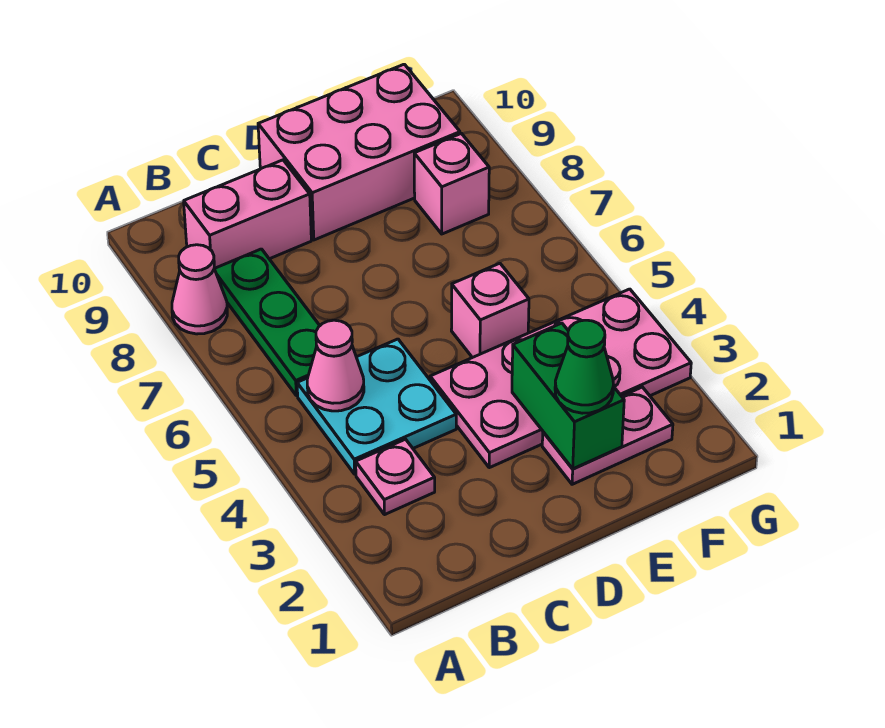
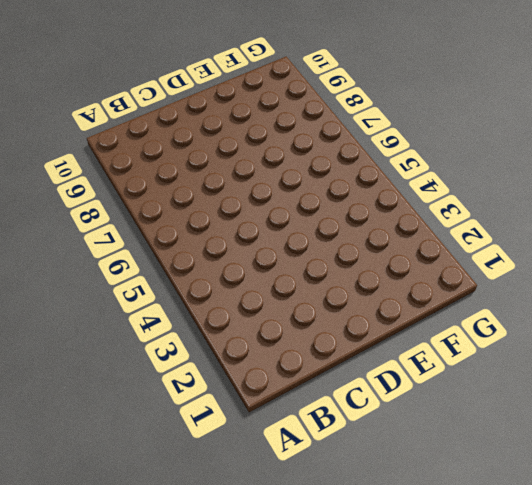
none -> pink 1x1 cone [172,245,227,334]
none -> pink 1x1 plate [356,439,435,515]
none -> cyan 2x2 plate [297,339,456,474]

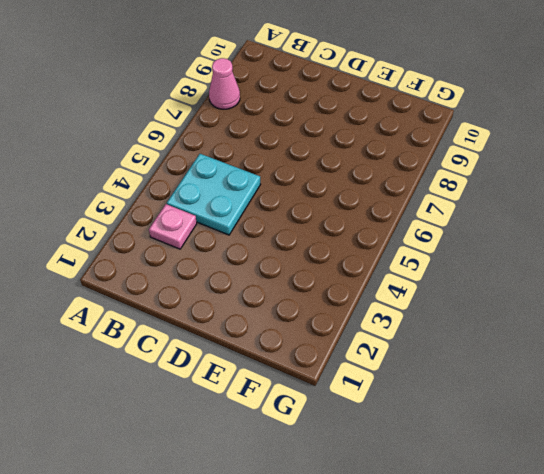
none -> green 1x3 plate [214,249,320,396]
none -> pink 1x2 brick [184,160,311,268]
none -> pink 2x4 plate [430,289,691,468]

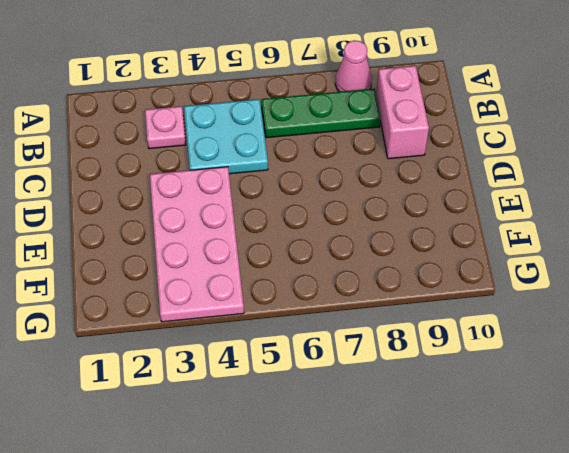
none -> pink 2x3 brick [258,64,460,240]
none -> pink 1x2 plate [542,387,673,484]
none -> pink 1x1 brick [451,263,529,358]

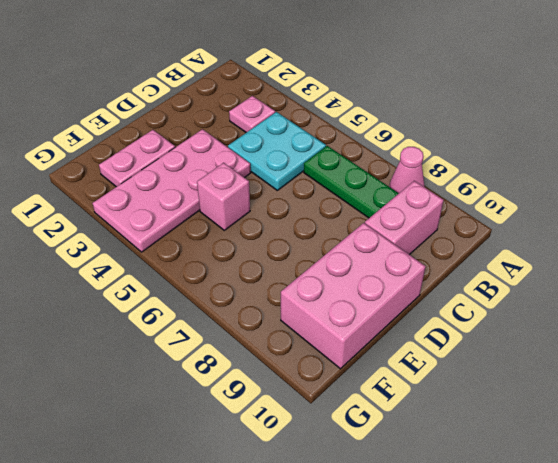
none -> pink 1x1 brick [414,133,489,234]
none -> pink 1x1 cone [307,320,364,411]
none -> green 1x2 brick [512,323,624,469]

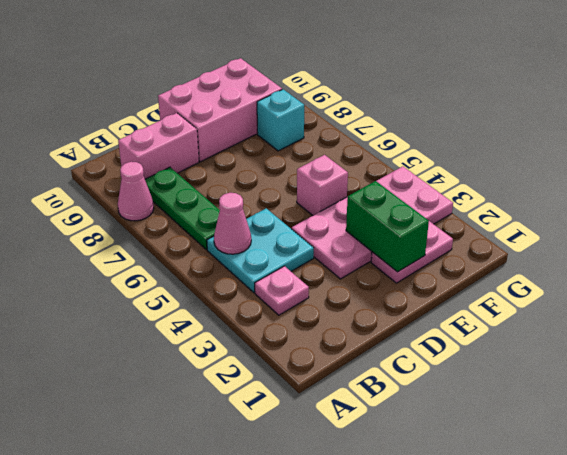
cyan 1x1 brick [257,89,304,151] -> pink 1x1 brick [414,133,489,234]
none -> green 1x1 cone [555,320,614,413]

